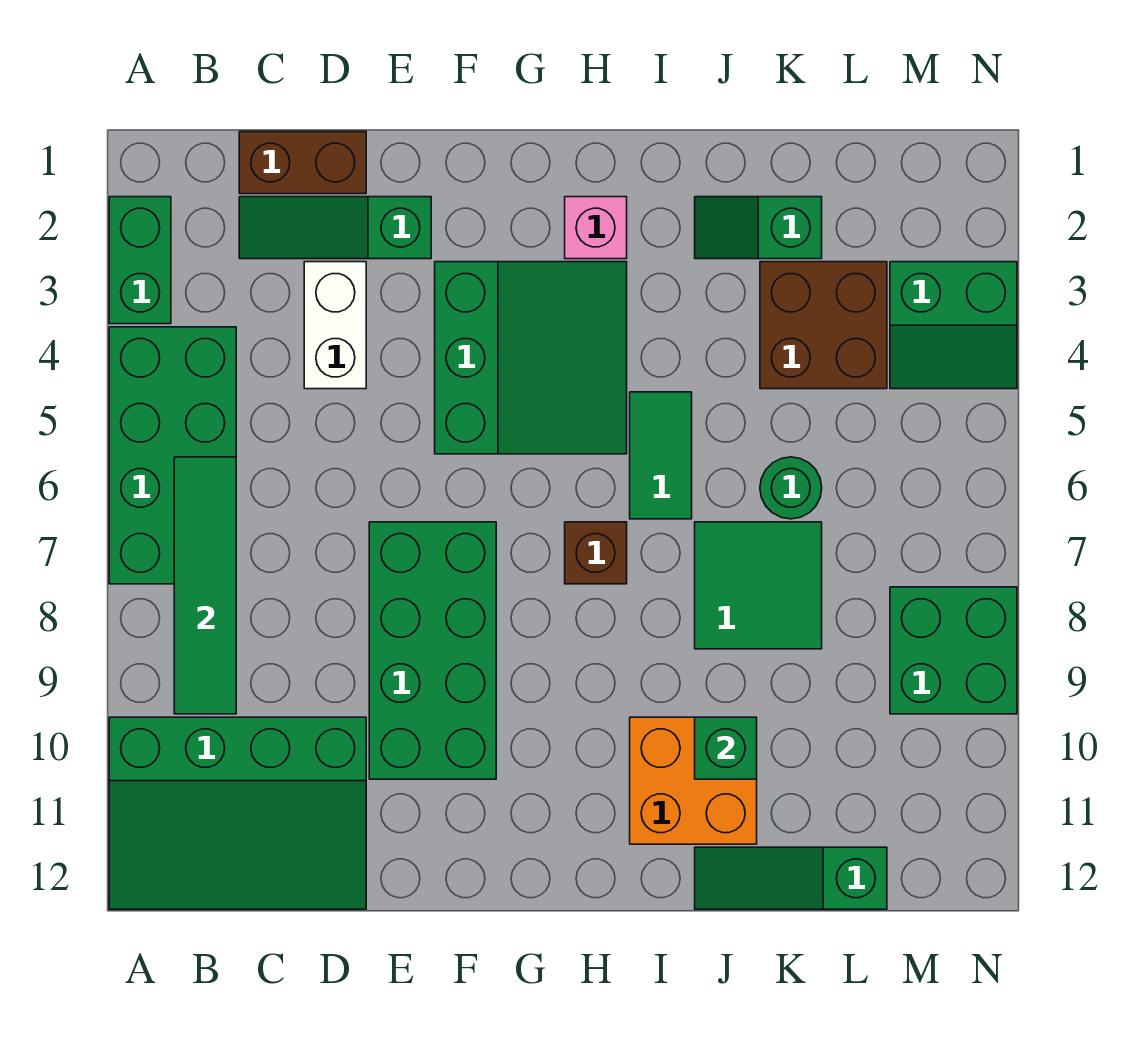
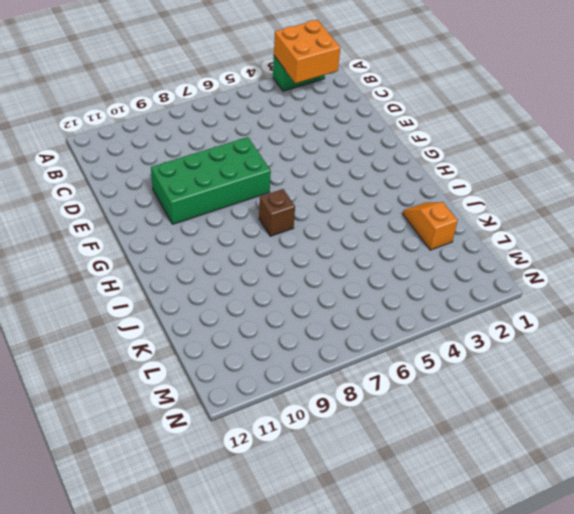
orange 2x2 brick [274,20,340,83] -> orange 2x2 brick moved to [630,717,757,844]
orange 1x2 slope [403,202,458,250] -> green 1x2 slope [695,197,822,259]
none -> green 2x4 brick [109,327,236,584]
none -> green 3x4 slope [109,717,366,909]
none -> brown 1x2 brick [239,132,366,194]

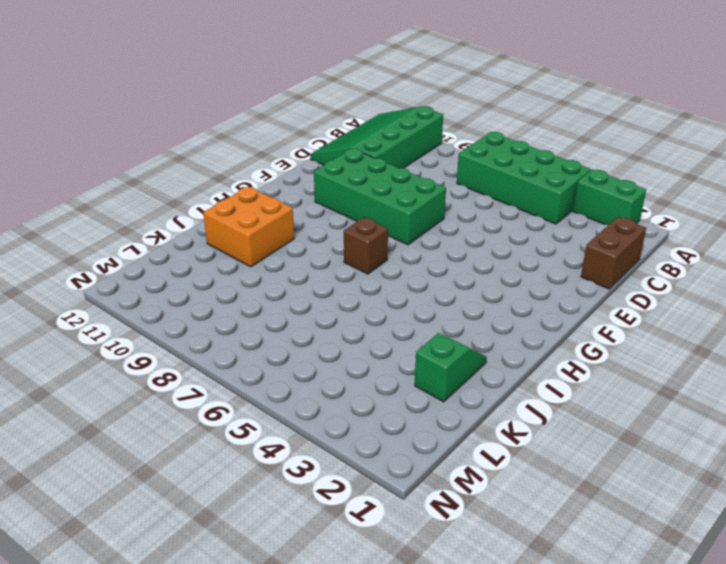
none -> green 1x3 slope [239,197,431,259]
none -> white 1x2 brick [304,262,366,389]
none -> green 3x3 slope [435,262,627,454]

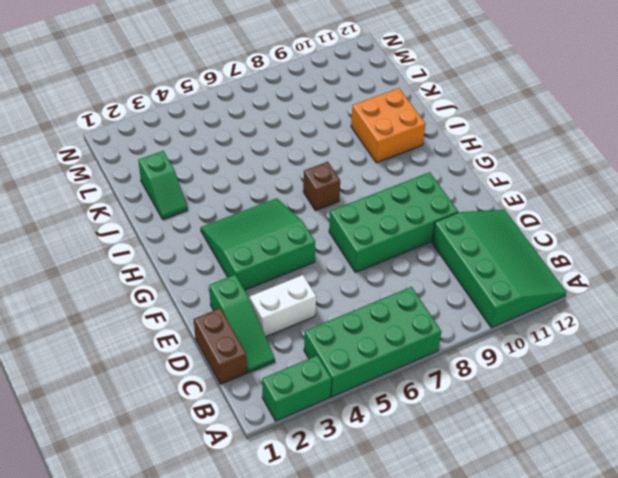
none -> pink 1x1 brick [565,197,627,259]
none -> green 1x2 tile [630,392,692,519]
none -> green 2x2 tile [695,522,822,649]

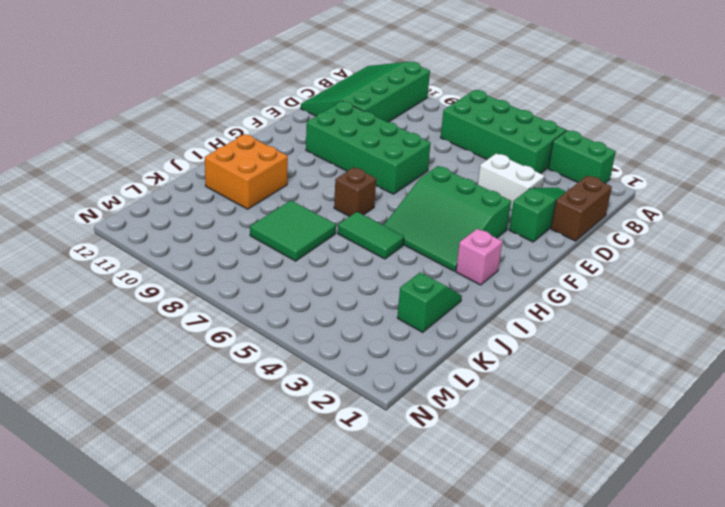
none -> green 1x3 slope [695,847,887,909]
none -> brown 2x2 brick [760,262,887,389]
none -> green 1x1 round brick [760,457,822,519]

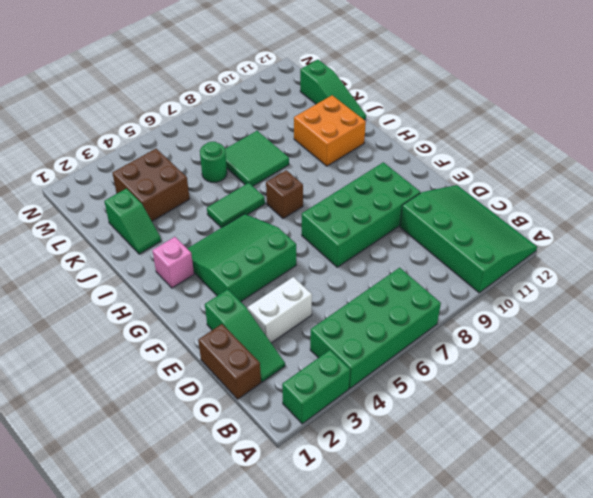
none -> green 2x2 slope [890,262,1017,389]
none -> green 2x2 brick [890,587,1017,714]
none -> green 1x4 tile [174,457,236,714]

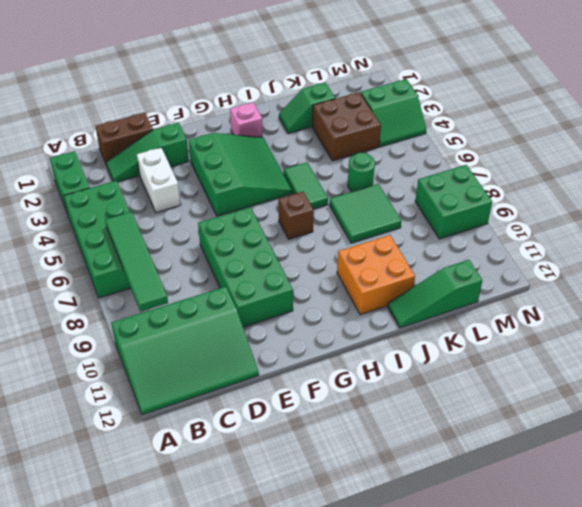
none -> green 1x1 brick [695,717,757,779]

